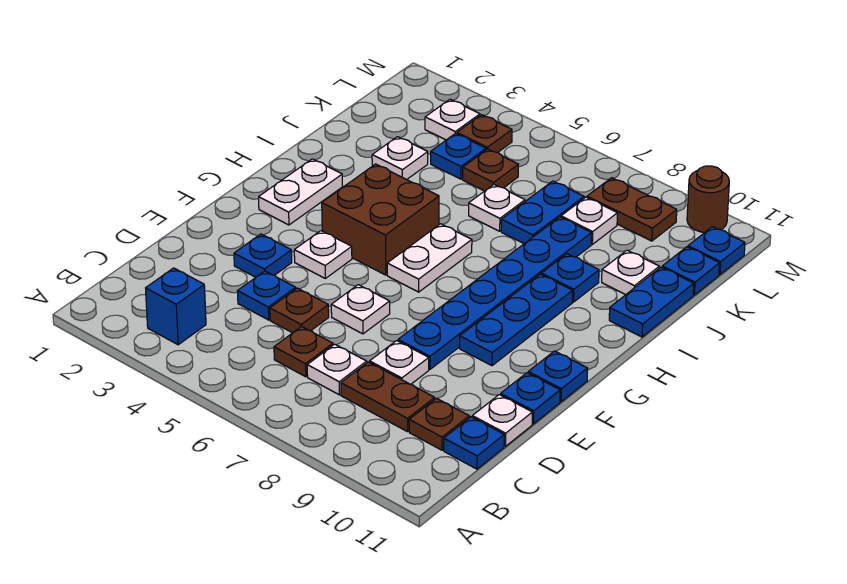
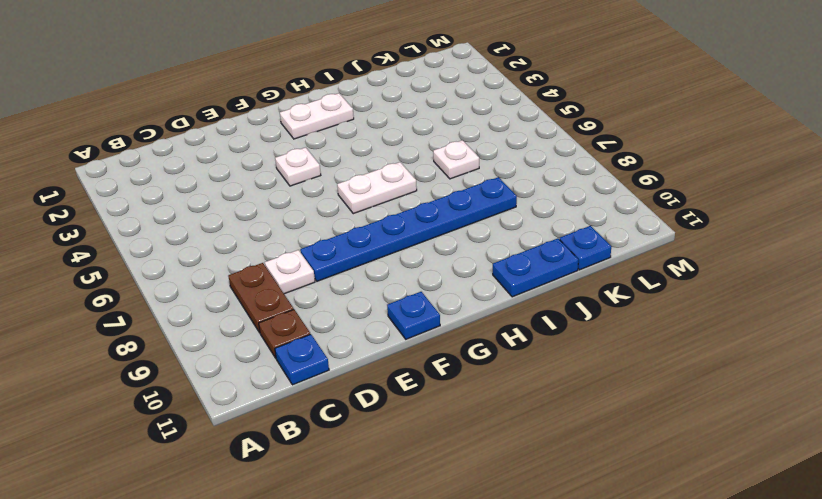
none -> blue 1x1 brick [146,268,206,345]
none -> brown 1x1 plate [274,326,333,377]
none -> white 1x1 plate [307,344,367,395]
none -> blue 1x1 plate [238,271,296,320]

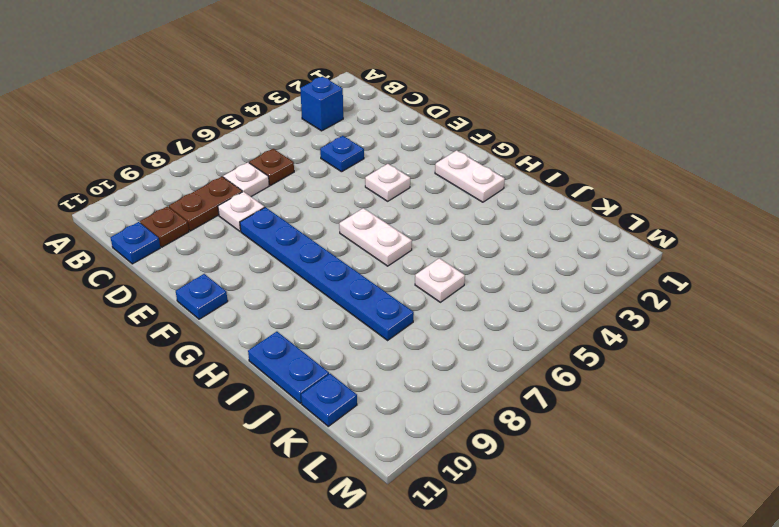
none -> brown 1x1 plate [270,288,329,333]
none -> white 1x1 plate [472,395,532,446]
none -> blue 1x1 plate [234,234,292,277]
none -> white 1x1 plate [331,285,390,334]

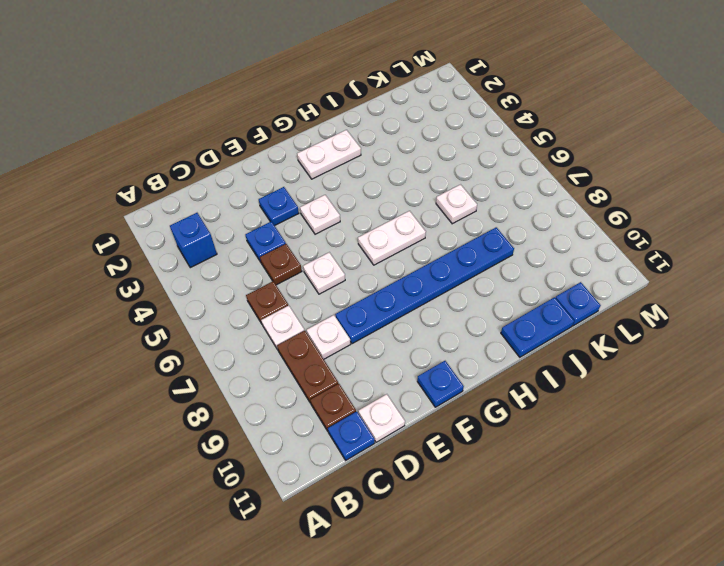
none -> blue 1x1 plate [501,373,560,424]
none -> blue 1x3 plate [460,274,573,366]
none -> brown 2x2 brick [322,164,439,275]
none -> blue 1x1 plate [542,254,599,302]

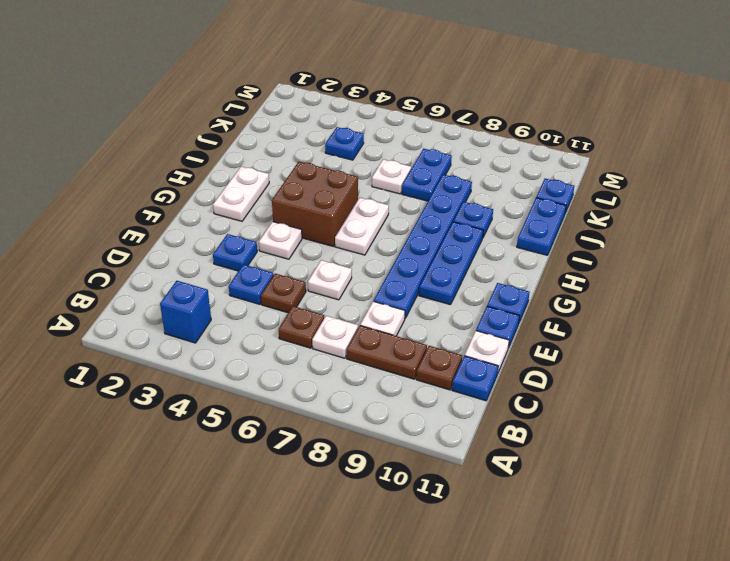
none -> white 1x1 plate [372,137,428,180]
none -> white 1x1 plate [602,250,659,295]
none -> brown 1x1 plate [463,149,518,191]
none -> white 1x1 plate [561,197,618,244]

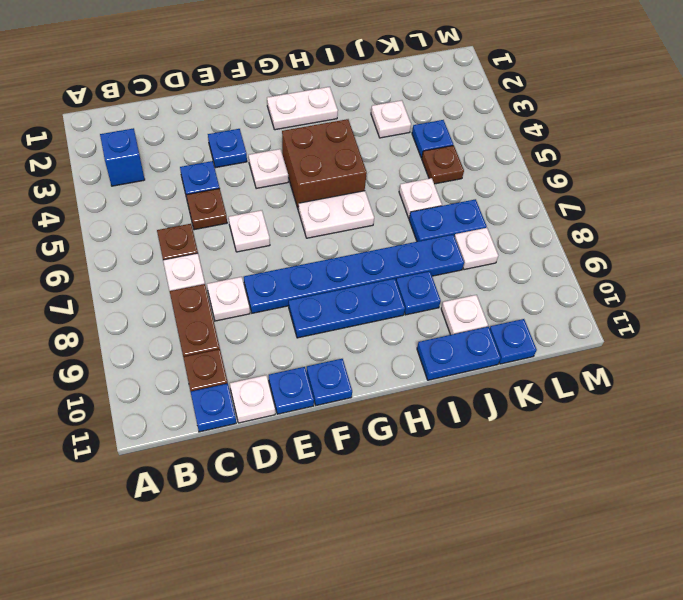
none -> white 1x1 plate [425,99,480,140]
none -> brown 1x1 plate [457,115,512,153]
none -> brown 1x2 plate [587,178,677,241]
none -> blue 1x1 plate [688,227,745,275]

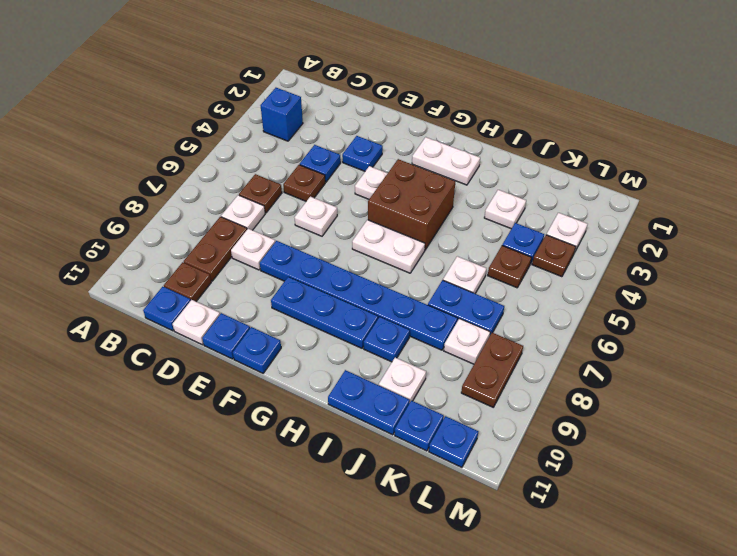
none -> brown 1x1 round brick [687,166,729,233]

